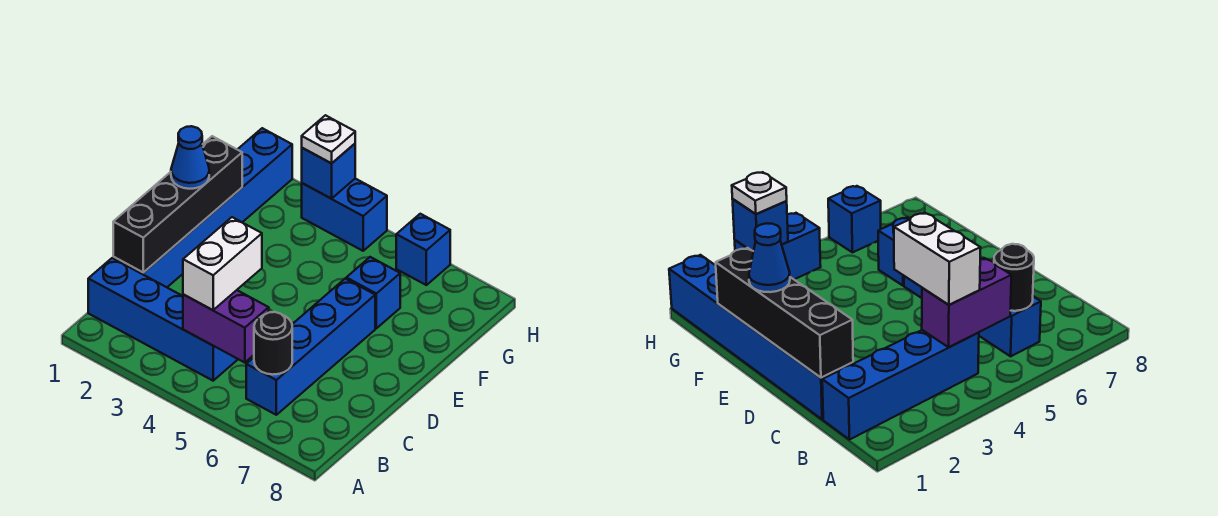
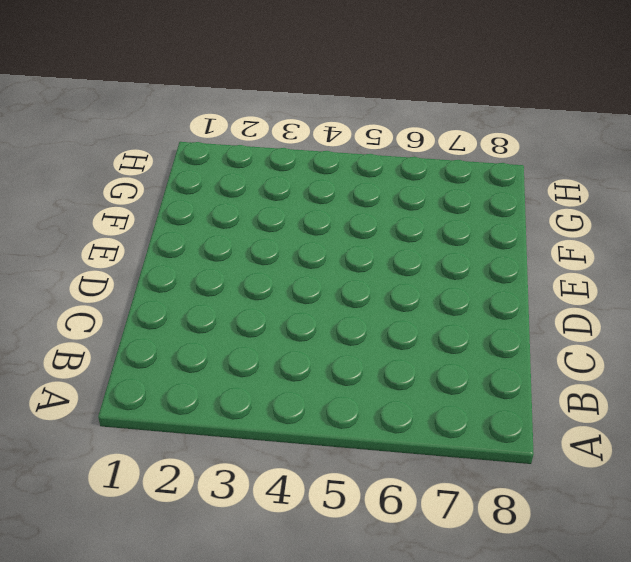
none -> blue 1x4 brick [88,258,237,381]
none -> blue 1x4 brick [246,279,375,415]
none -> blue 1x6 brick [113,128,292,287]

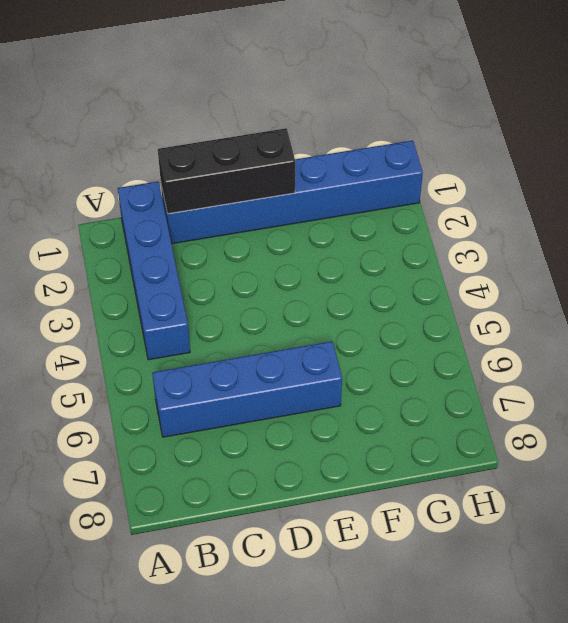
black 1x3 brick [158,128,295,214] -> black 1x4 brick [113,136,242,273]
none -> blue 1x1 brick [346,257,400,328]
none -> blue 1x2 brick [302,179,387,251]
none -> blue 1x1 brick [396,214,450,285]

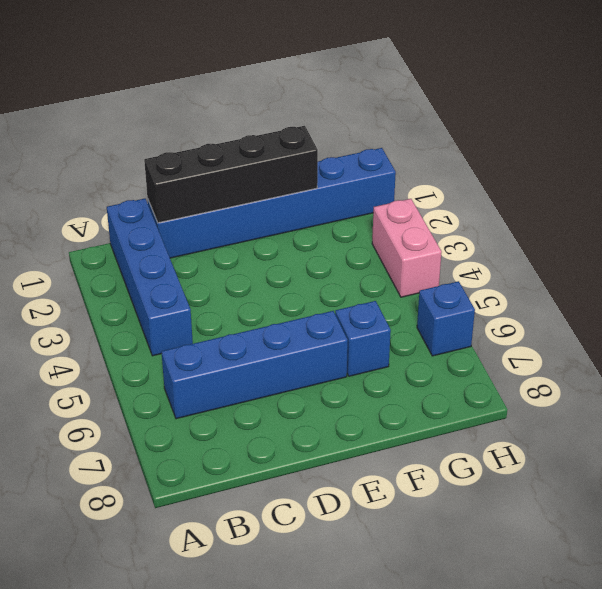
pink 1x2 brick [372,199,442,297] -> blue 1x2 brick [302,179,387,251]
none -> purple 1x2 brick [183,290,269,363]
none -> black 1x1 round brick [254,312,292,375]
none -> blue 1x1 brick [302,144,355,199]

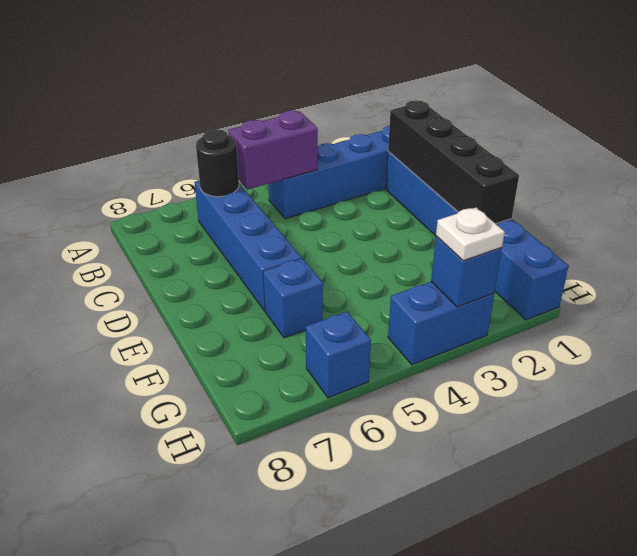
none -> white 1x2 brick [183,217,262,310]
none -> blue 1x1 cone [171,126,209,189]

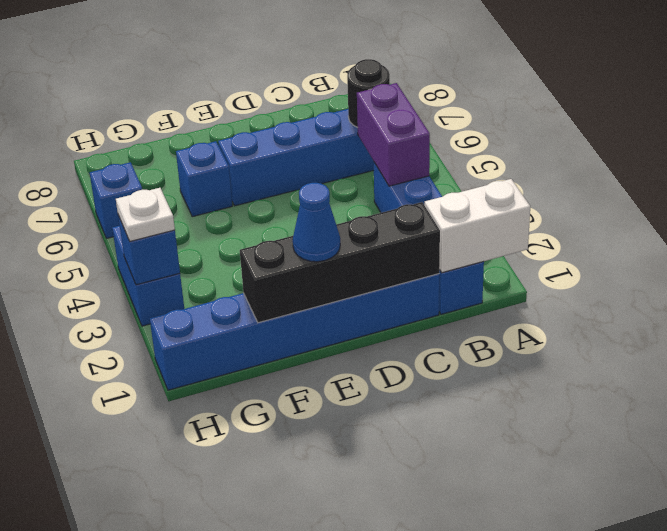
white 1x2 brick [424,179,530,273] -> white 1x2 brick moved to [183,217,262,310]

